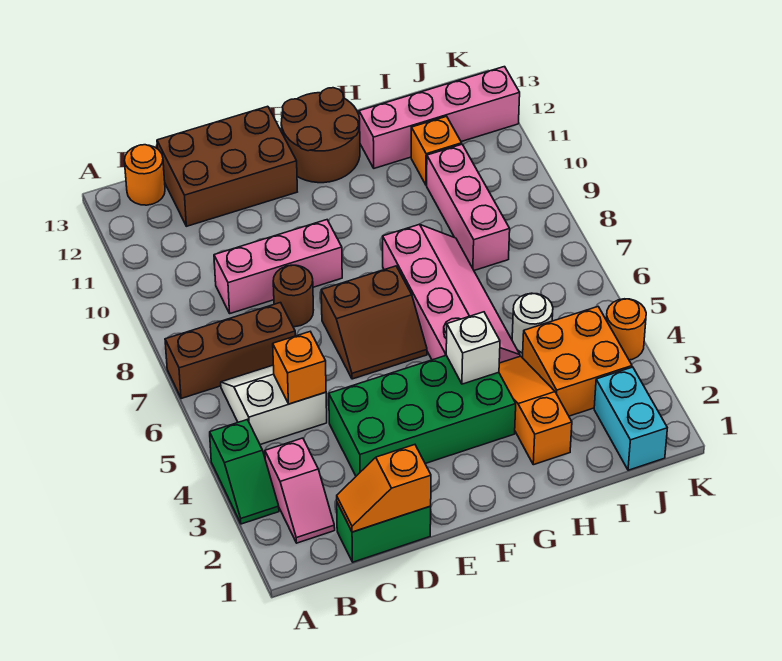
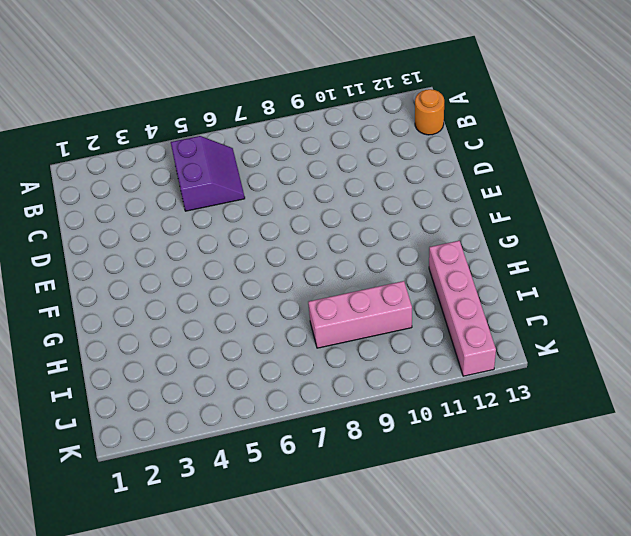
purple 2x2 slope [171,136,245,211] -> white 2x2 slope [221,365,327,445]
none -> green 1x2 slope [210,420,279,524]
none -> brown 1x3 brick [165,303,295,399]
none -> pink 1x2 slope [265,438,335,543]

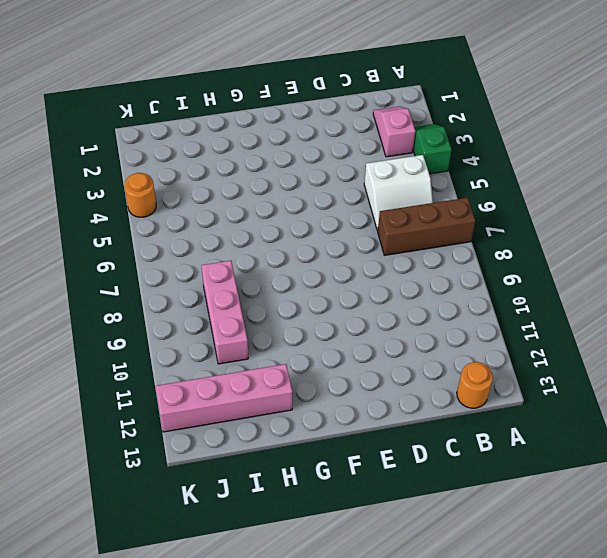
none -> green 1x2 brick [337,503,431,562]
none -> pink 1x3 brick [214,220,342,313]
none -> brown 2x3 brick [157,106,297,226]

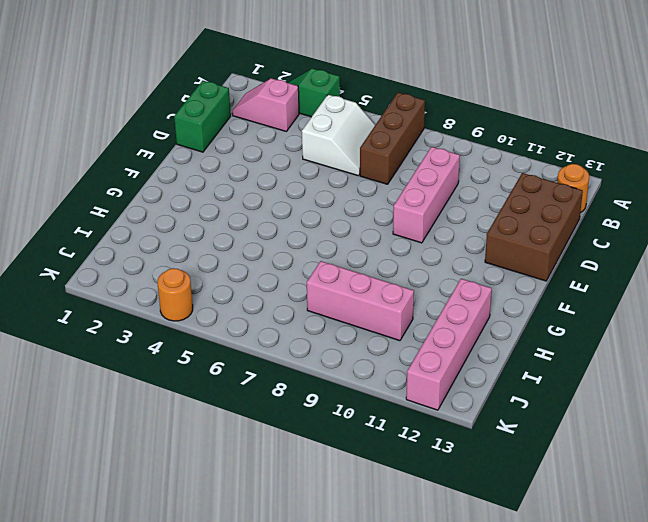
none -> green 2x4 brick [329,355,516,476]
none -> brown 1x1 round brick [273,265,313,327]
none -> brown 2x2 slope [321,266,427,379]

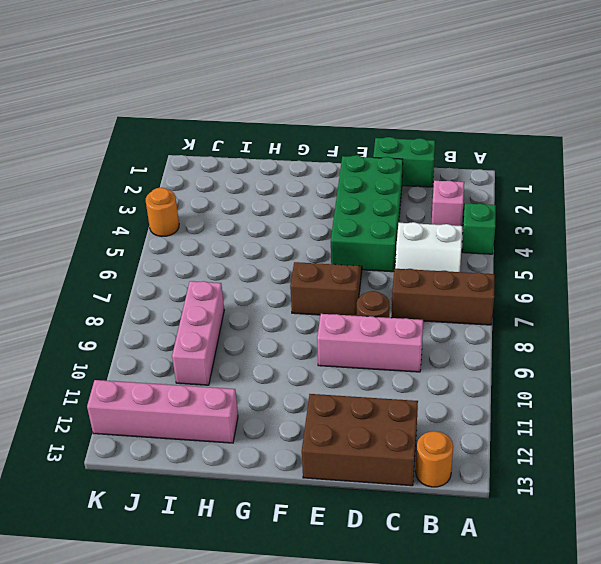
green 2x4 brick [331,155,403,272] -> green 2x4 brick turned to [329,355,516,476]
none -> brown 2x2 round brick [281,88,360,183]
none -> pink 2x4 slope [383,224,520,363]
none -> orange 1x3 slope [499,356,572,465]

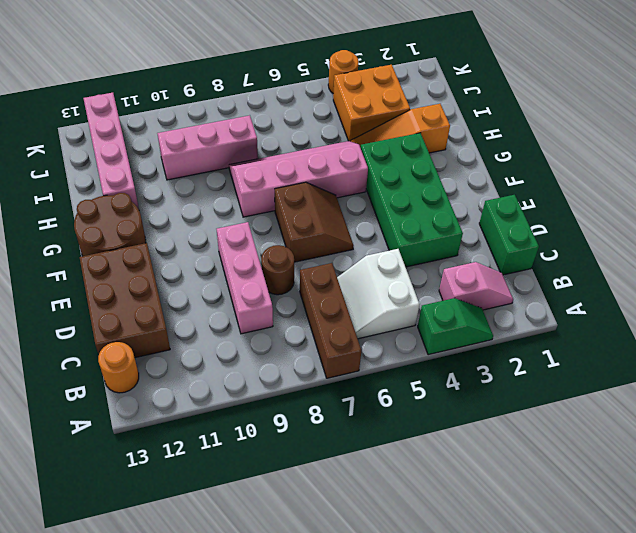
none -> white 1x1 round brick [512,293,553,353]
none -> orange 1x1 brick [411,116,462,185]
none -> cyan 1x2 brick [594,367,667,470]

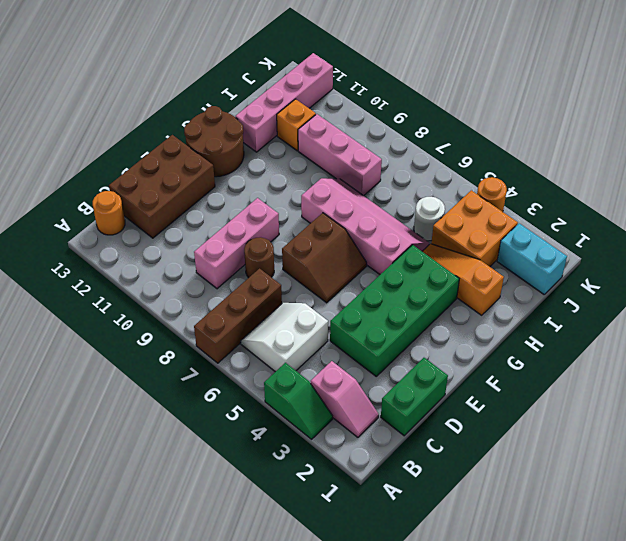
none -> orange 1x2 slope [337,445,431,532]
none -> orange 1x1 brick [273,332,326,404]
none -> white 1x1 brick [446,312,500,384]

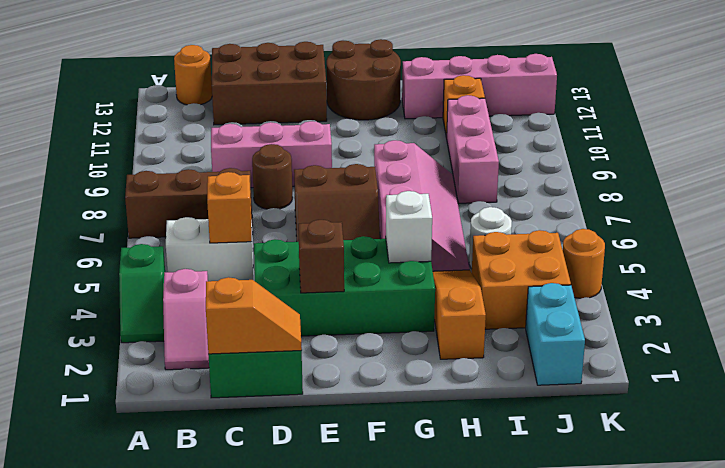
orange 1x2 slope [206,277,302,354] -> orange 1x2 slope turned to [337,445,431,532]
brown 1x1 brick [298,220,344,293] -> none

